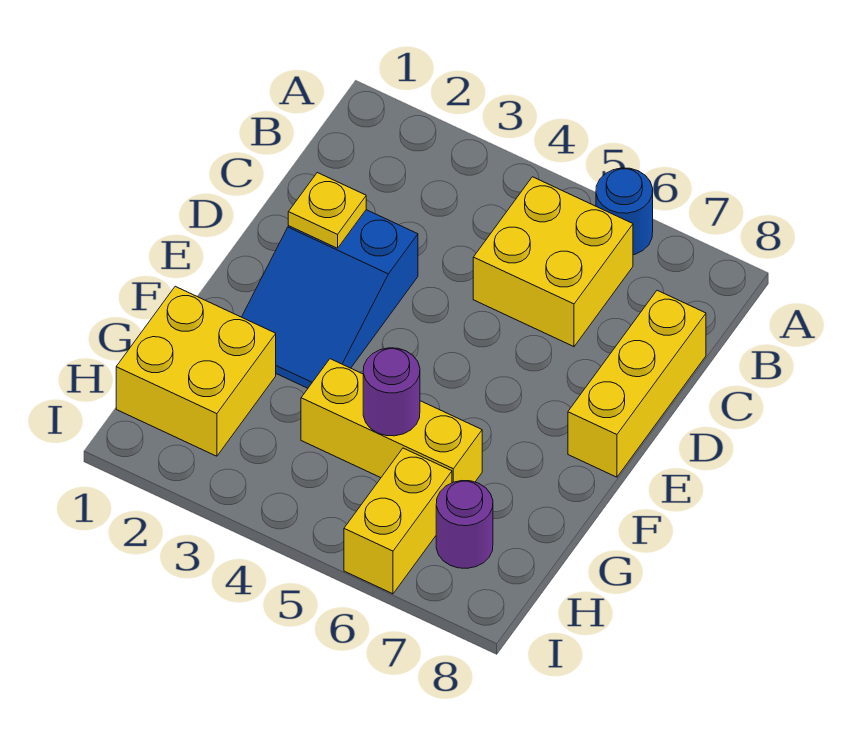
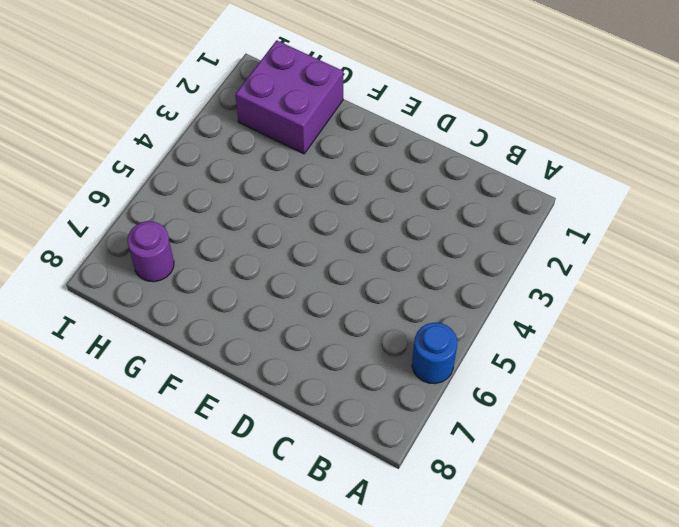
purple 2x2 brick [235,40,343,154] -> yellow 2x2 brick [116,286,276,456]
none -> yellow 2x2 brick [473,177,633,347]
none -> yellow 1x3 brick [568,290,706,477]

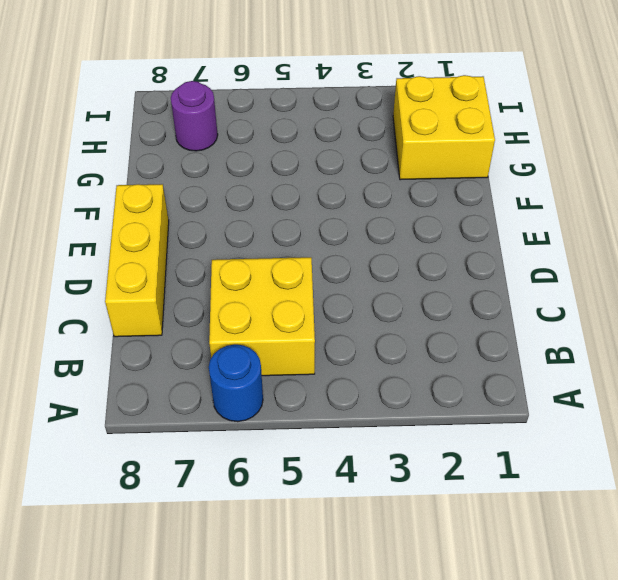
none -> blue 2x3 slope [242,210,418,388]
none -> yellow 1x3 brick [301,359,482,483]

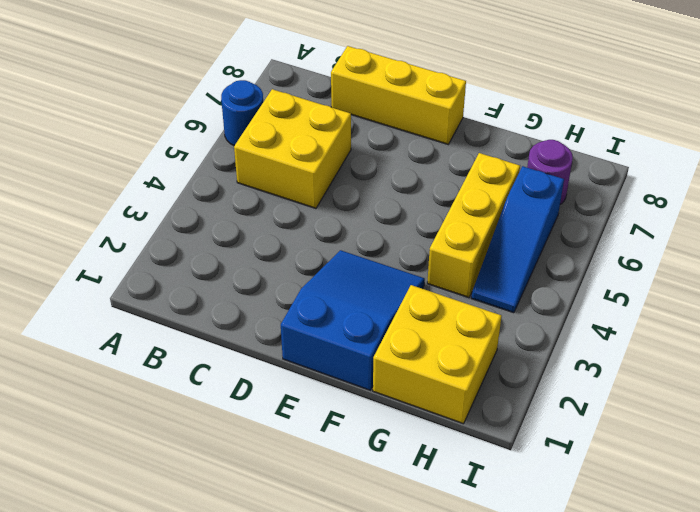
blue 2x3 slope [281,250,425,390] -> blue 2x3 slope turned to [242,210,418,388]
blue 1x3 slope [471,166,564,313] -> yellow 1x2 brick [344,448,452,594]
none -> yellow 1x1 plate [288,173,366,248]
none -> purple 1x1 round brick [363,348,420,436]

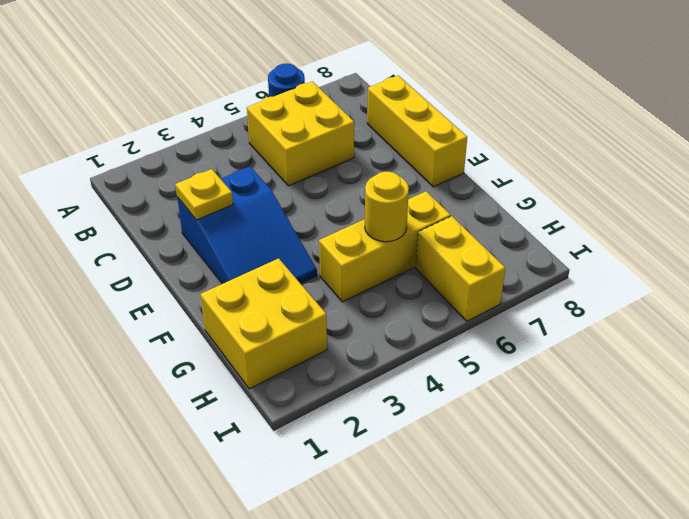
yellow 1x1 round brick [365,172,409,242] -> purple 1x1 round brick [363,348,420,436]
none -> purple 1x1 round brick [436,481,493,568]

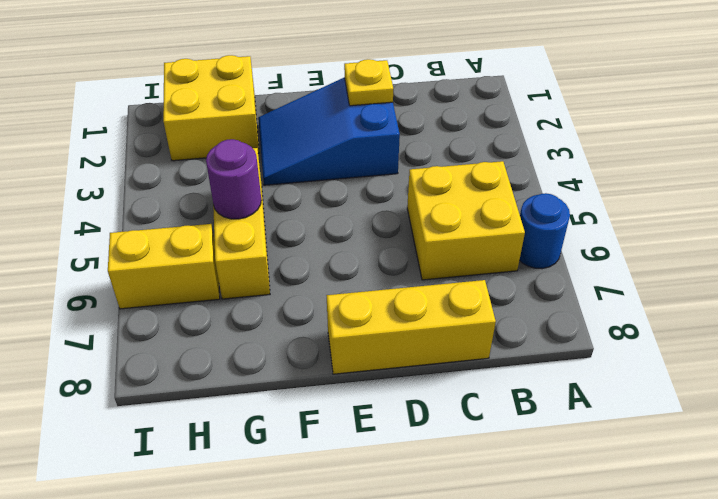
none -> purple 1x1 round brick [436,481,493,568]

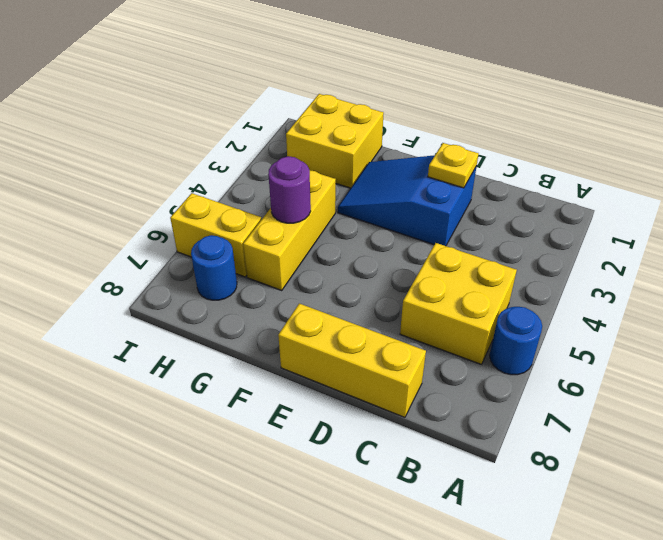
blue 1x1 round brick [191,235,237,300] -> purple 1x1 round brick [436,481,493,568]

